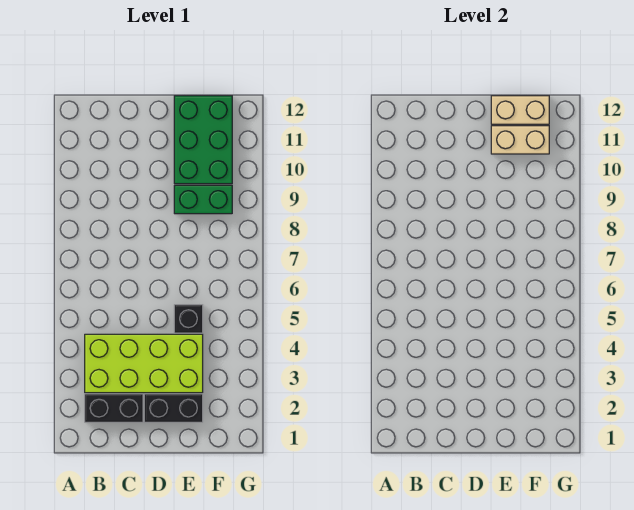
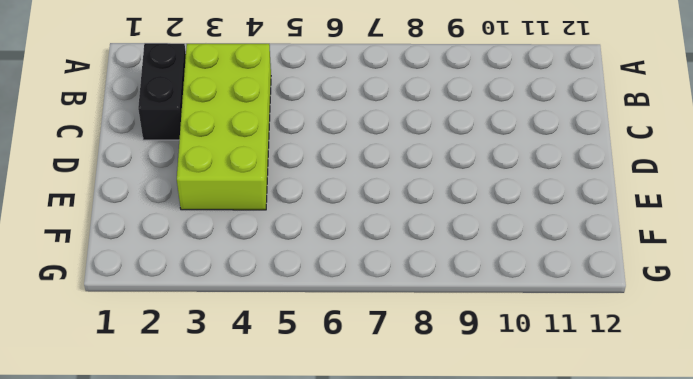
none -> black 1x2 brick [144,394,203,422]
none -> black 1x1 brick [174,305,203,333]

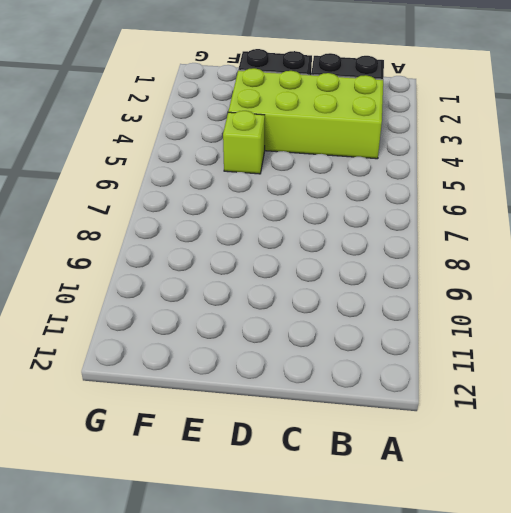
lime 1x1 brick [223,111,265,174] -> black 1x1 brick [174,305,203,333]
none -> green 1x2 brick [174,185,232,214]
none -> green 2x3 brick [174,96,232,184]

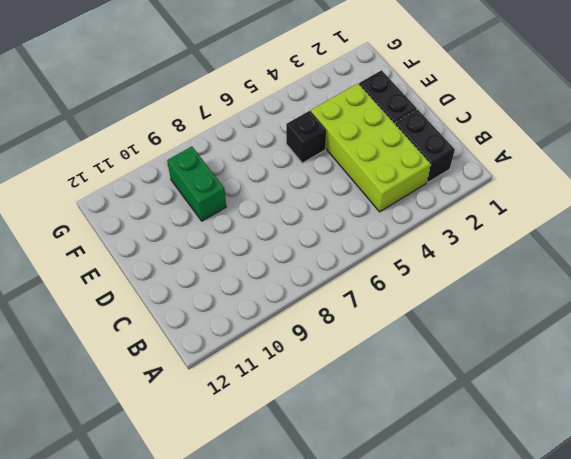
none -> green 2x3 brick [174,96,232,184]
none -> tan 1x2 brick [491,126,549,154]

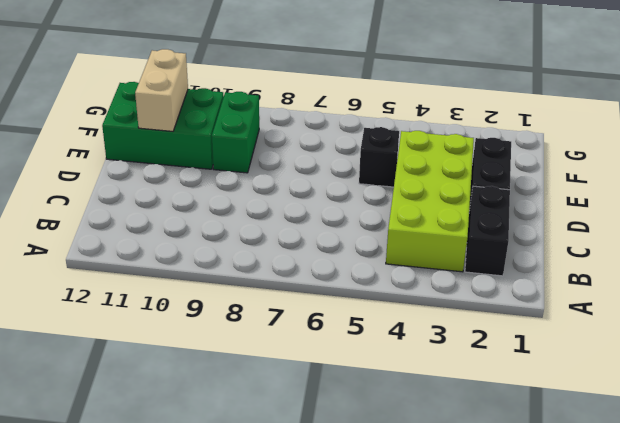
none -> tan 1x2 brick [491,96,549,124]

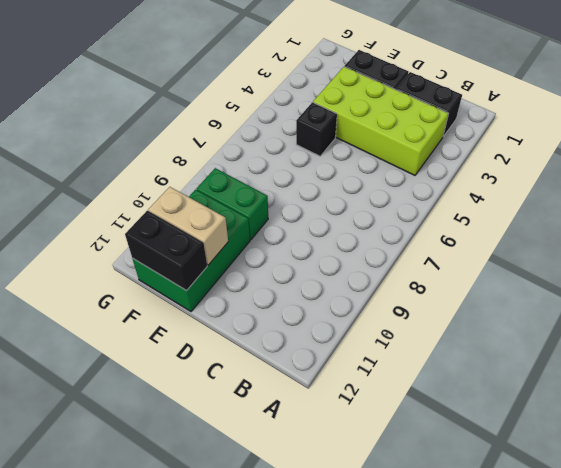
black 1x2 brick [125,211,207,291] -> tan 1x2 brick [491,96,549,124]

